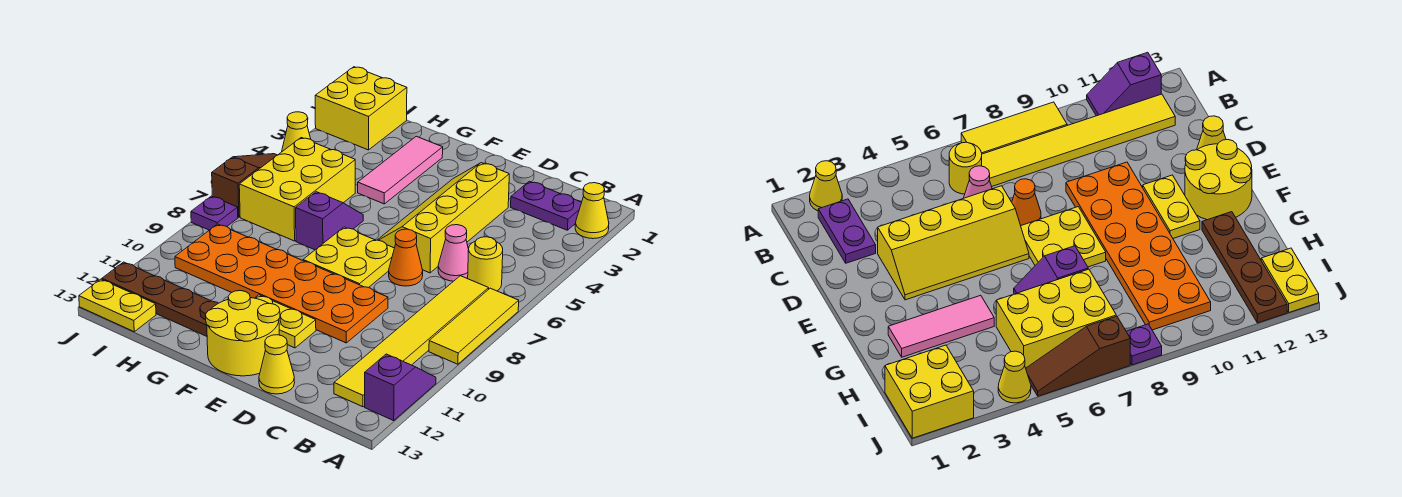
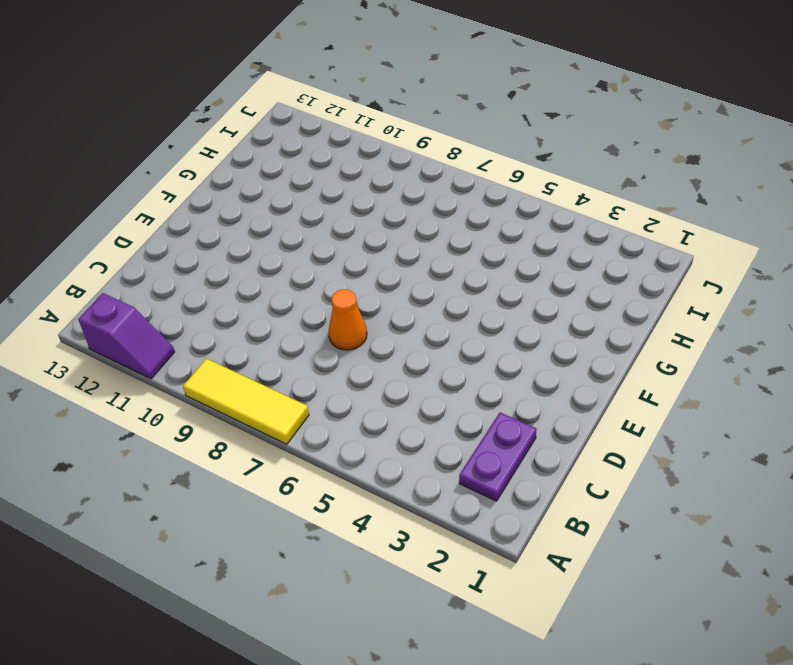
none -> yellow 1x1 cone [575,183,609,239]
none -> yellow 1x1 round brick [467,237,503,291]
none -> yellow 1x6 tile [334,276,489,407]

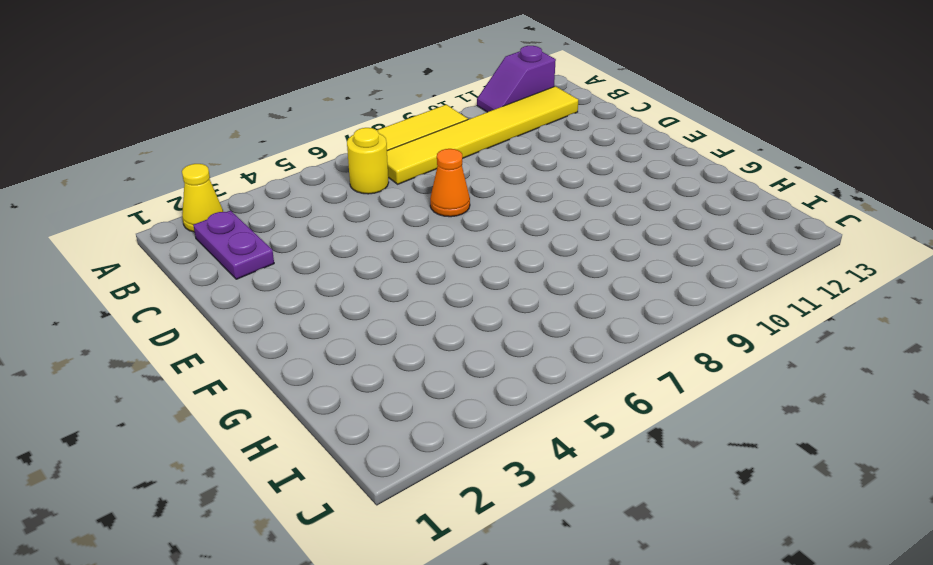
none -> pink 1x1 cone [438,225,469,281]
none -> yellow 2x4 slope [378,163,509,273]
none -> orange 2x6 plate [175,224,388,343]

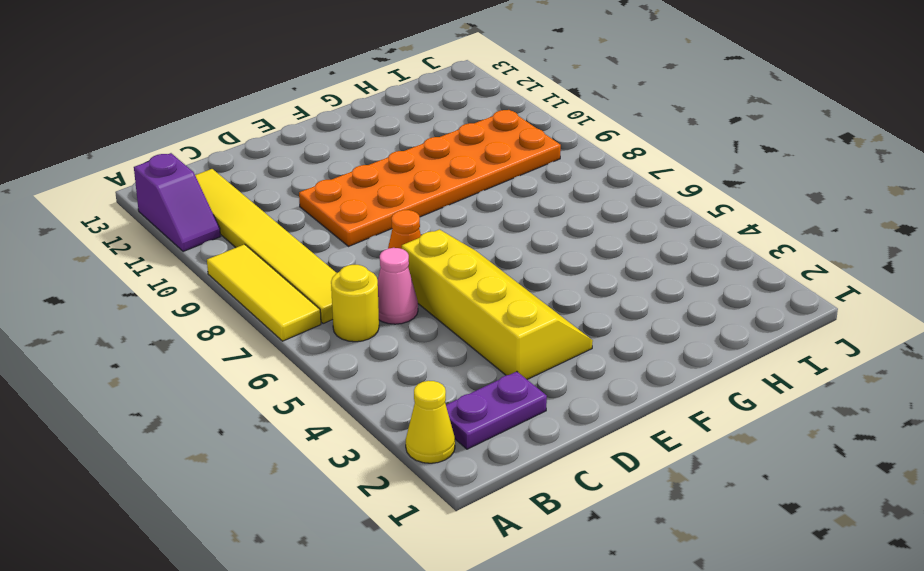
none -> yellow 1x1 cone [259,335,295,394]
none -> yellow 2x2 plate [303,227,394,288]
none -> yellow 1x2 plate [255,295,316,348]

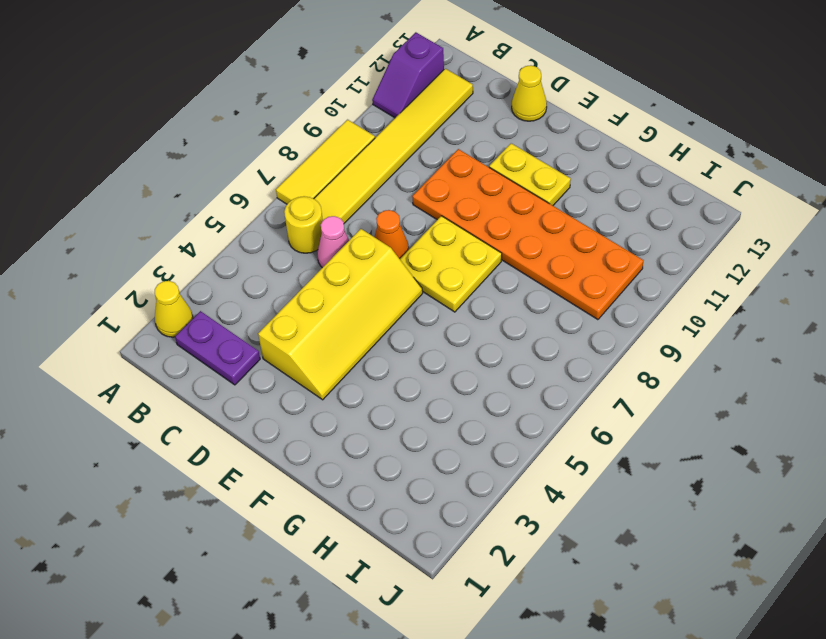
none -> yellow 2x2 round brick [206,291,280,376]
none -> pink 1x3 tile [358,136,443,204]
none -> purple 1x2 slope [296,192,363,250]

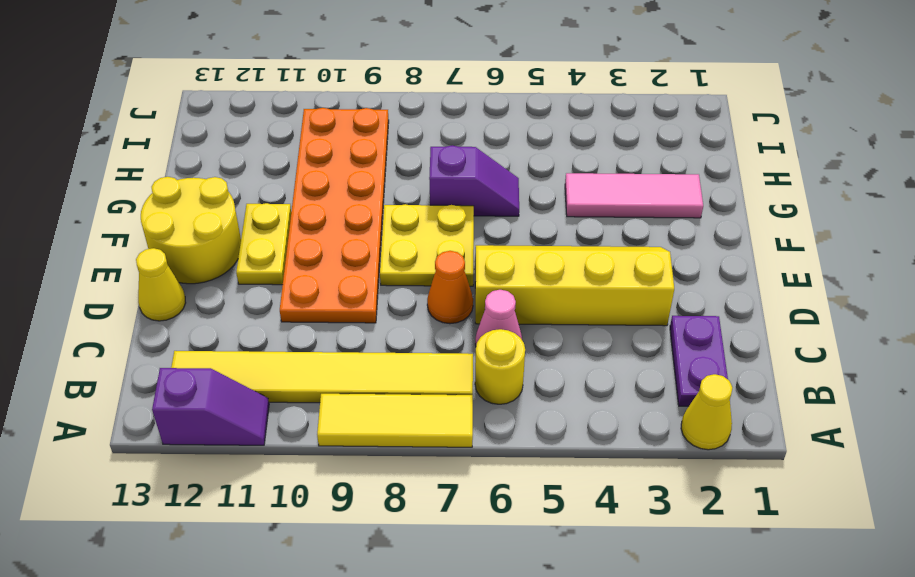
none -> brown 1x4 plate [102,262,218,336]
none -> yellow 2x3 brick [239,138,355,241]
none -> yellow 2x2 brick [315,67,407,150]

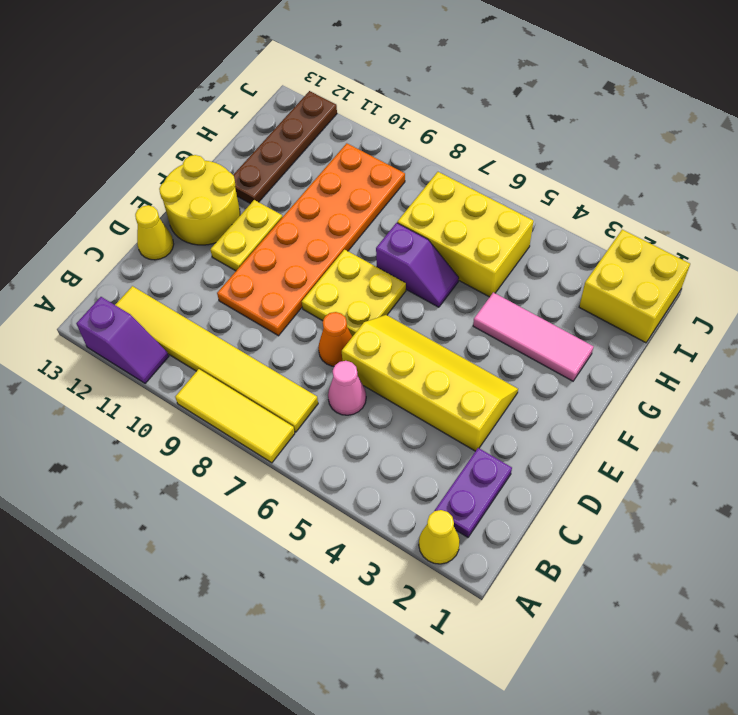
none -> yellow 1x1 round brick [467,237,503,291]
none -> yellow 1x2 plate [79,279,156,332]
none -> yellow 1x1 cone [282,112,311,151]

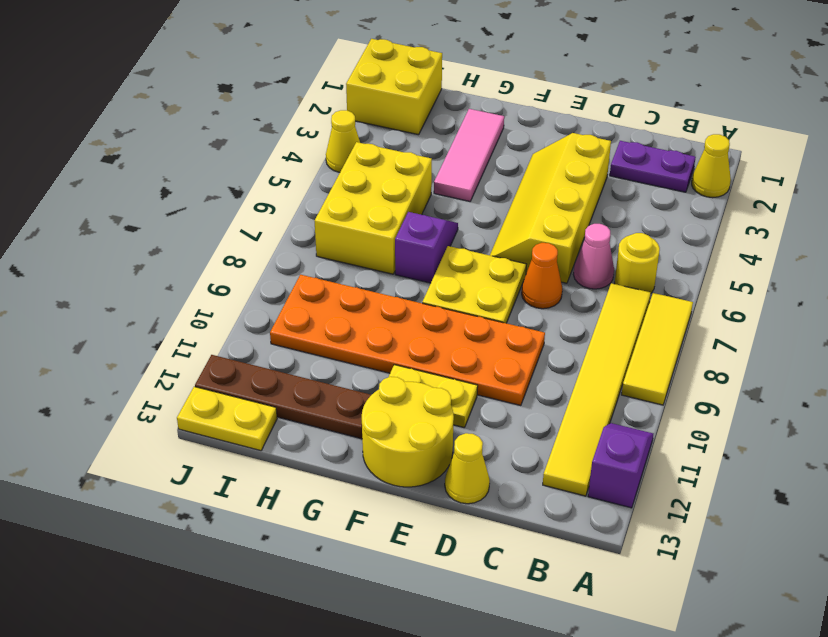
none -> brown 1x3 slope [212,154,277,217]
none -> purple 1x1 plate [191,196,238,230]

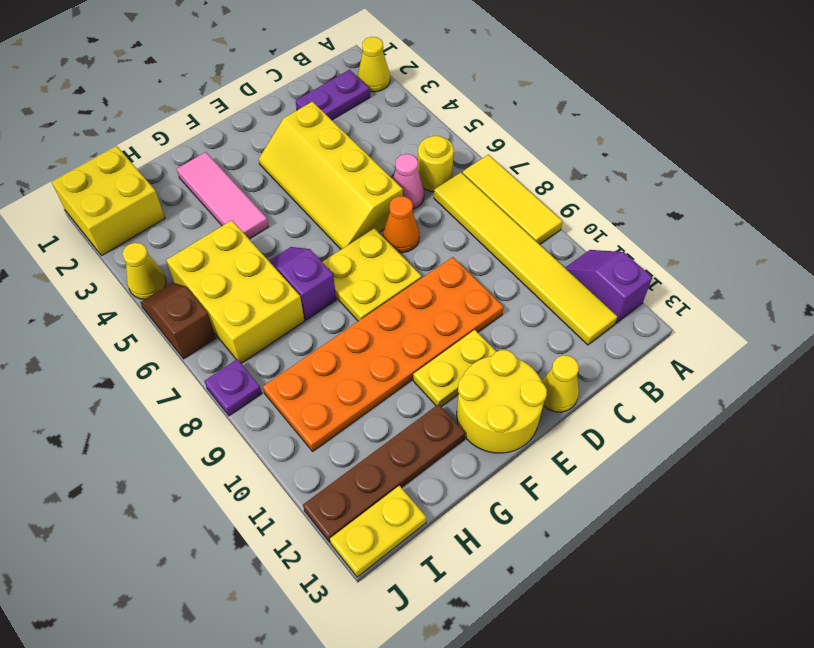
brown 1x2 slope [141,283,216,359] -> brown 1x3 slope [212,154,277,217]

